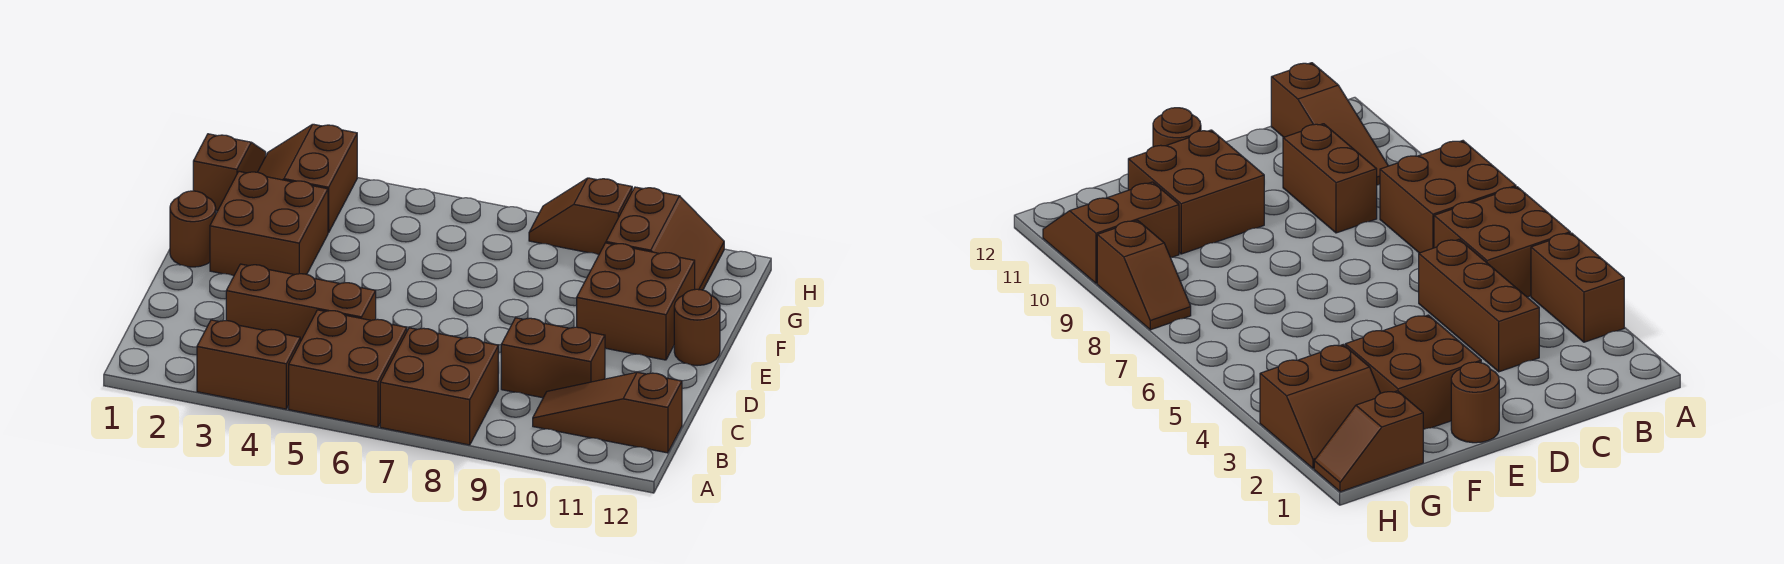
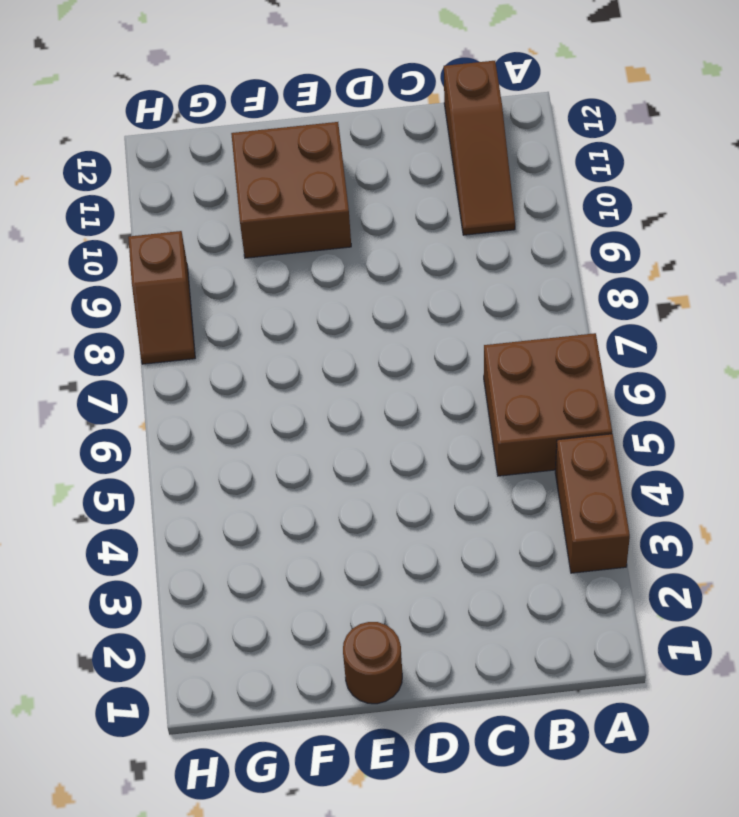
none -> brown 2x2 brick [380,328,498,445]
none -> brown 1x3 brick [226,264,376,341]
none -> brown 1x2 brick [501,318,605,398]

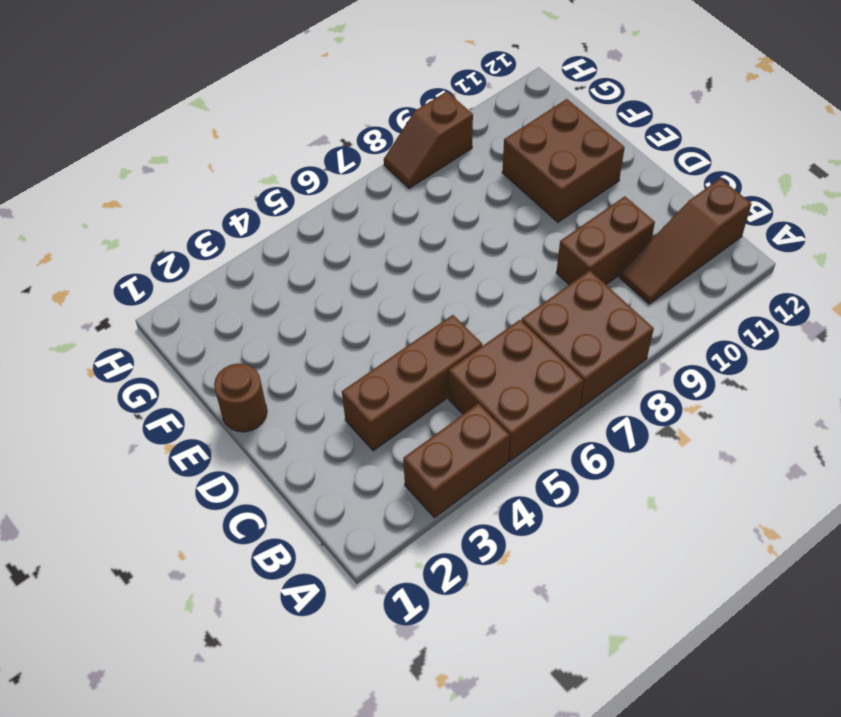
none -> brown 2x2 brick [210,171,328,276]
none -> brown 1x1 round brick [674,289,720,366]
none -> brown 1x2 slope [193,134,266,211]

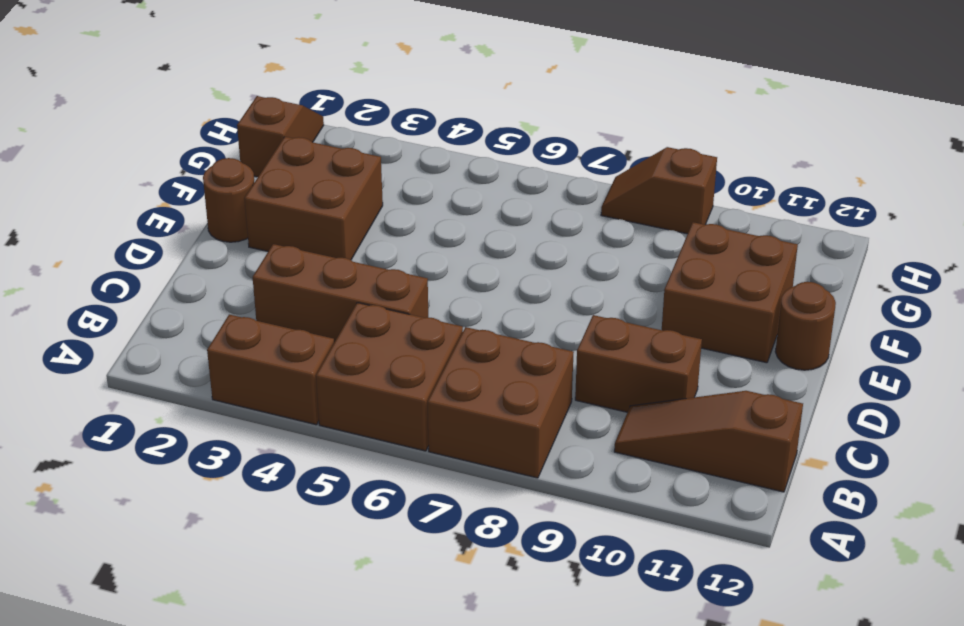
none -> brown 2x2 slope [258,124,357,233]
none -> brown 2x2 slope [606,187,724,290]

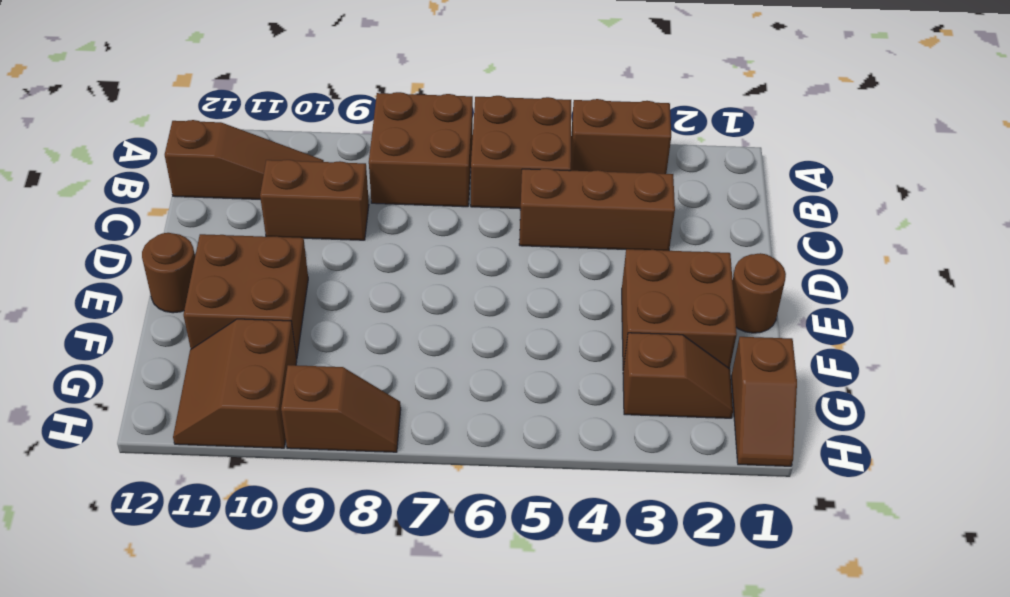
brown 1x2 slope [623,333,733,418] -> brown 2x2 slope [258,124,357,233]

